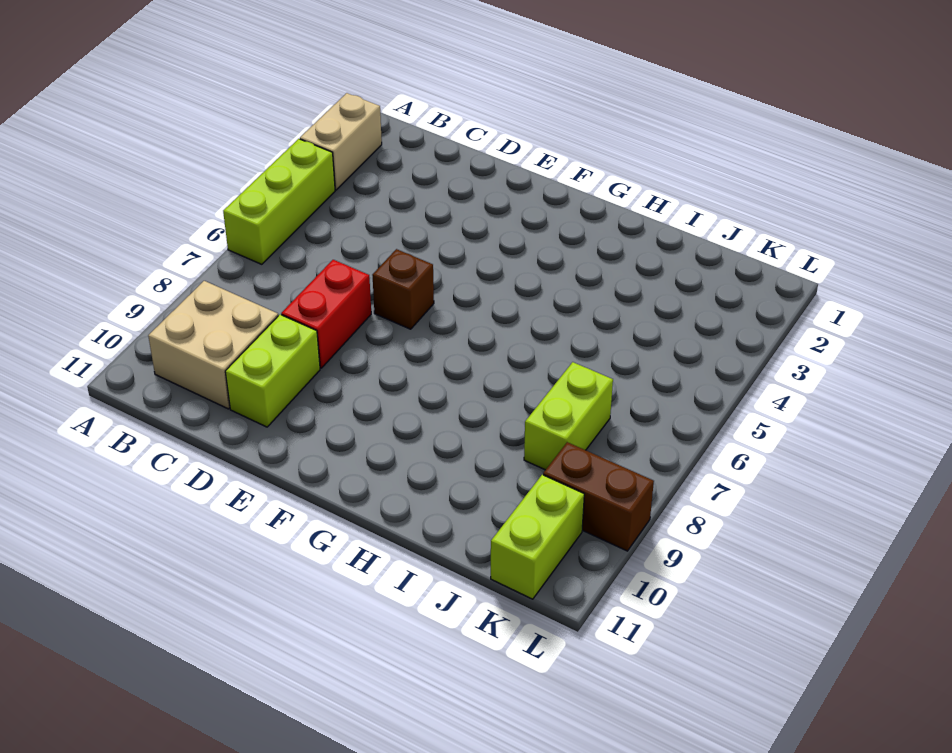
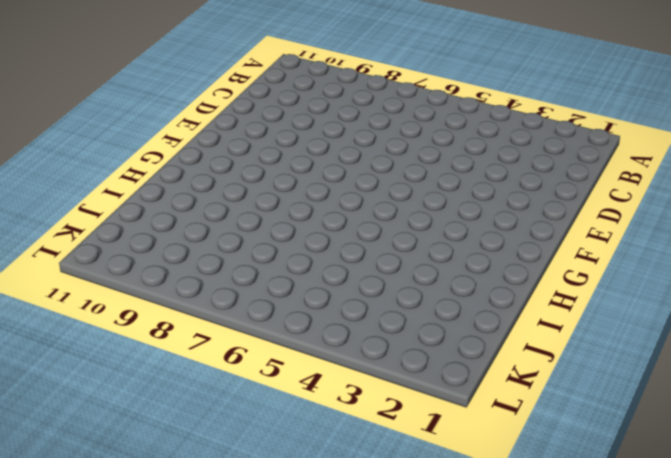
none -> tan 1x2 brick [300,93,382,190]
none -> lime 1x3 brick [223,139,335,264]

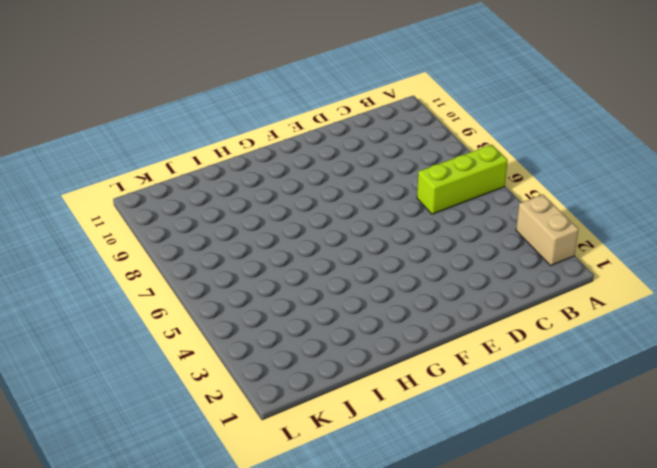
lime 1x3 brick [417,145,508,214] -> lime 1x3 brick turned to [223,139,335,264]
none -> tan 2x2 brick [148,281,278,409]
none -> red 1x2 brick [281,260,371,368]

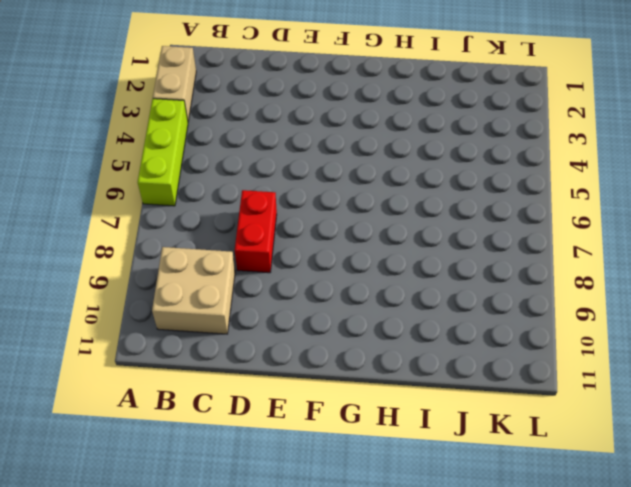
none -> lime 1x2 brick [225,315,320,427]
none -> brown 1x1 brick [372,249,434,329]

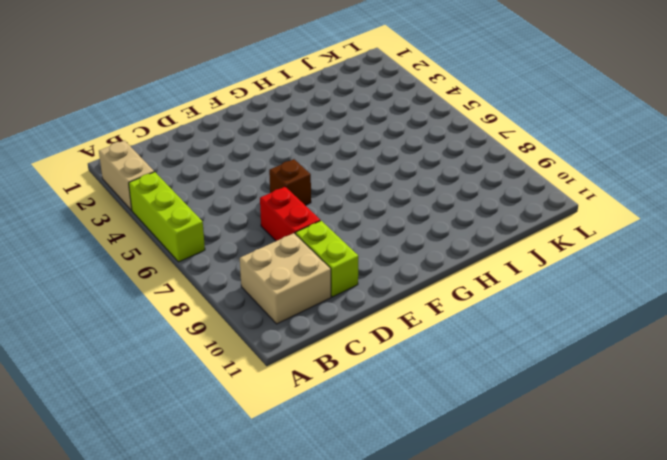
none -> lime 1x2 brick [524,362,613,470]
none -> brown 1x2 brick [543,442,654,551]

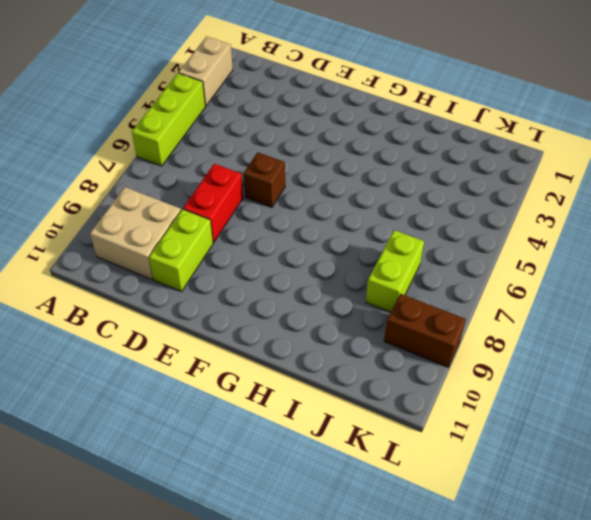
none -> lime 1x2 brick [491,475,584,599]

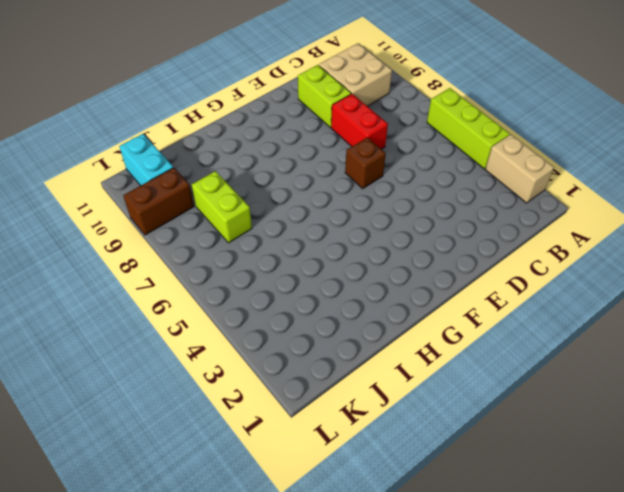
cyan 1x2 brick [119,134,173,186] -> lime 1x2 brick [491,475,584,599]

